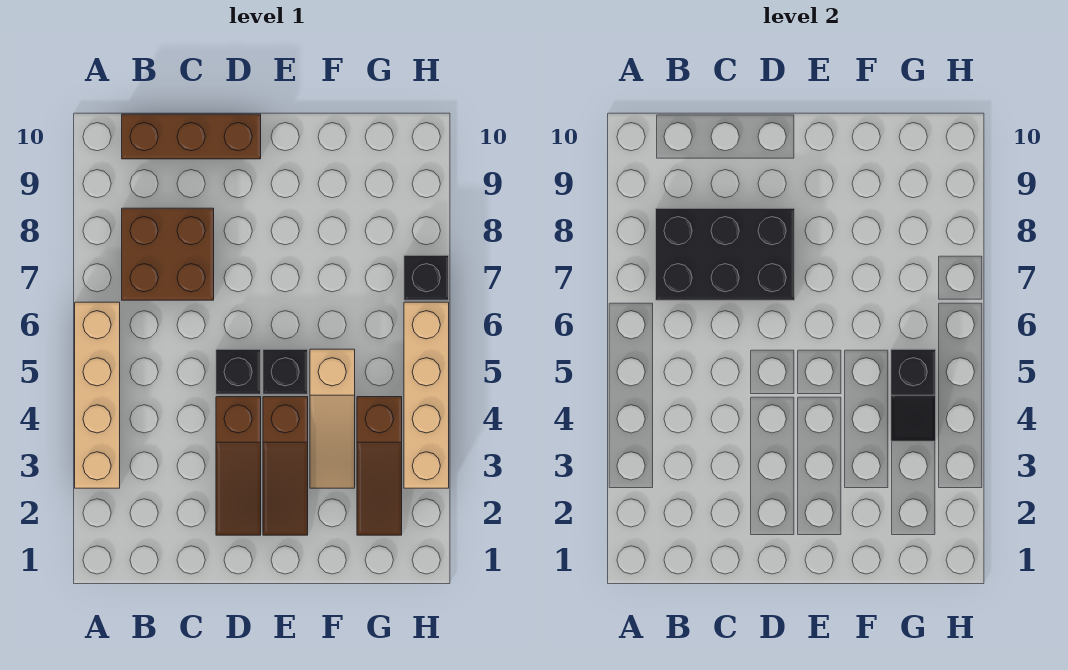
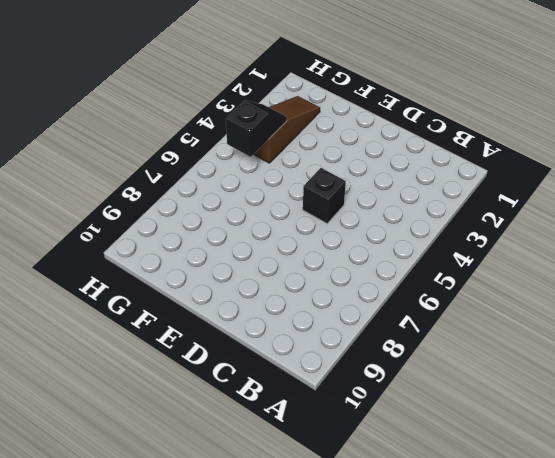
none -> tan 1x4 brick [75,302,120,488]
none -> brown 2x2 brick [122,208,214,300]
none -> brown 1x3 brick [122,114,261,159]

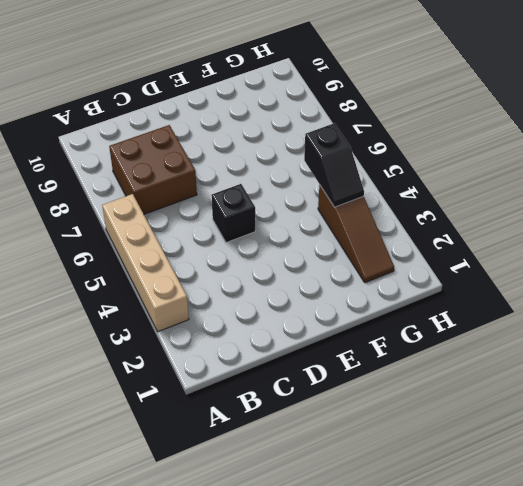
none -> brown 1x3 brick [122,114,261,159]
none -> brown 1x3 slope [216,397,261,535]
none -> brown 1x3 slope [263,397,308,535]

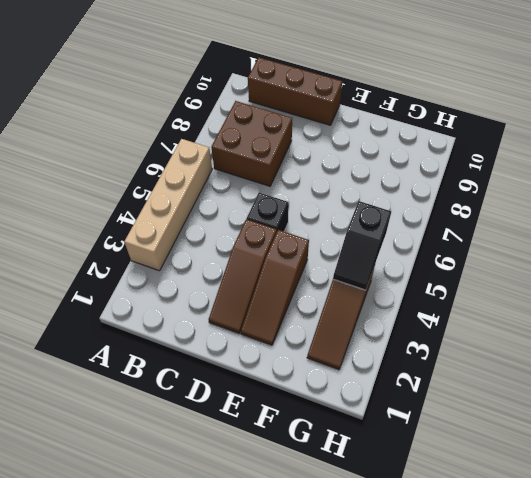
none -> black 1x1 brick [263,349,308,394]
none -> tan 1x3 slope [310,349,355,488]
none -> tan 1x4 brick [404,302,449,488]

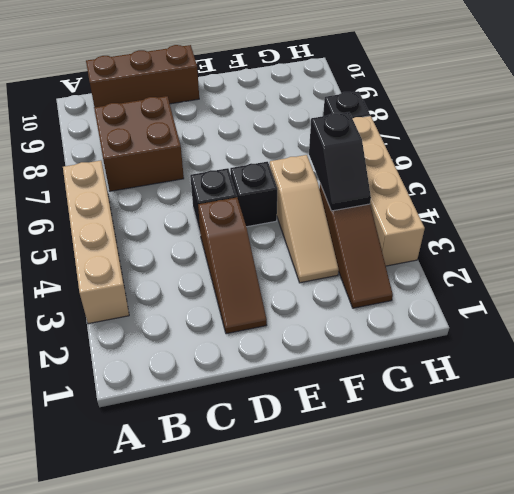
none -> brown 1x3 slope [263,397,308,535]
none -> black 2x3 brick [656,208,795,300]

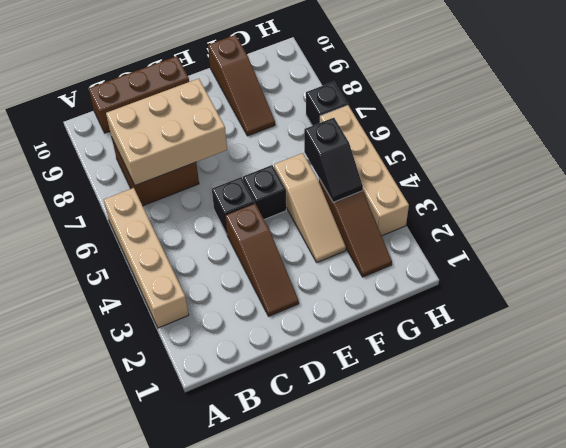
tan 2x3 brick [106,79,227,186] -> black 2x3 brick [656,208,795,300]
brown 1x3 slope [208,35,275,136] -> brown 1x3 slope moved to [263,397,308,535]

